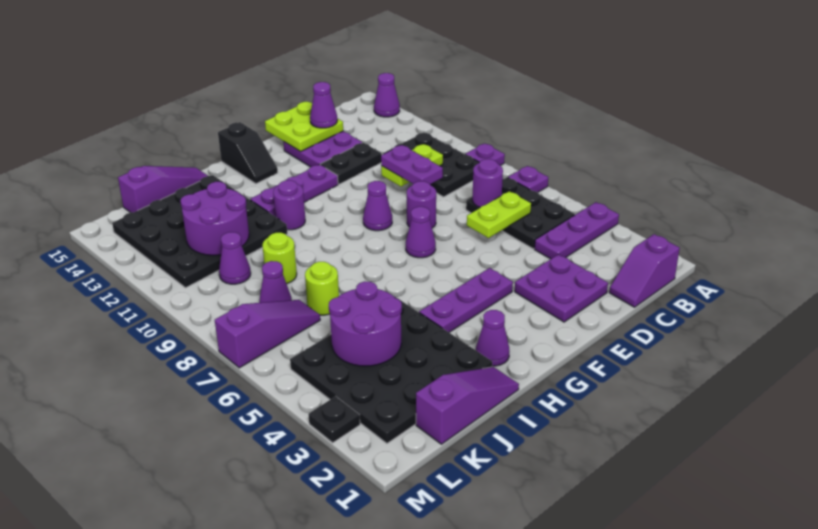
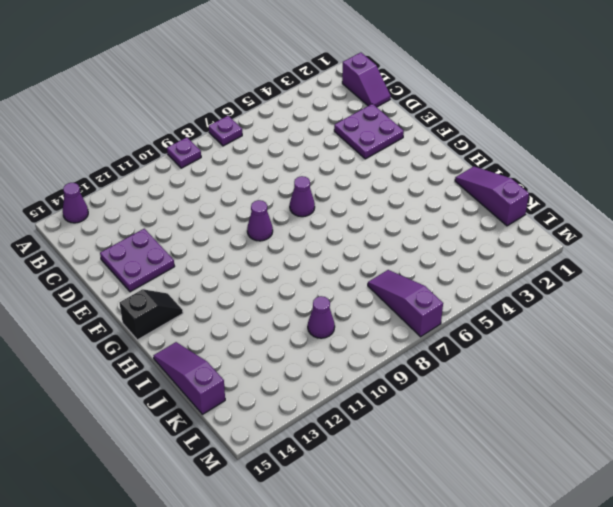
none -> purple 1x3 plate [534,202,619,259]
none -> black 2x3 plate [466,177,575,249]
none -> black 2x3 plate [383,133,479,197]
none -> black 1x2 plate [320,143,382,184]

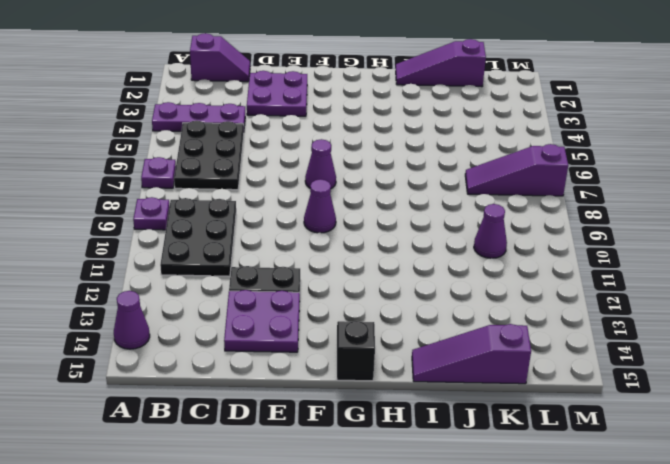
none -> purple 1x1 round brick [407,181,436,228]
none -> purple 1x3 plate [419,268,513,332]
none -> purple 1x3 plate [250,164,338,217]
none -> purple 1x1 cone [476,310,509,366]

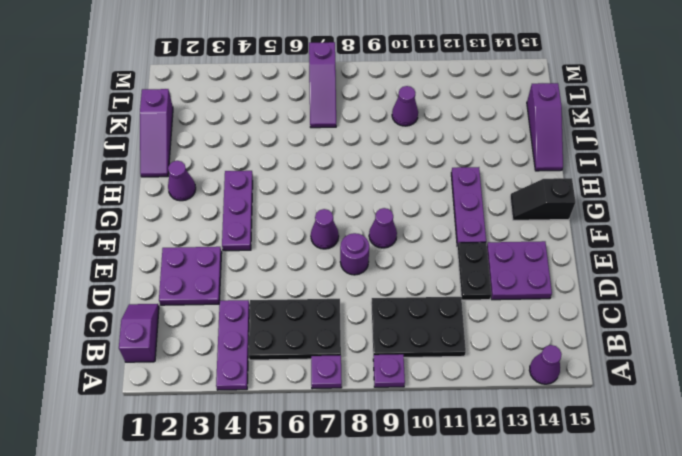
none -> purple 1x1 round brick [273,180,305,230]
none -> black 4x4 plate [290,296,492,443]
none -> black 4x4 plate [112,175,287,288]
none -> lime 1x1 round brick [305,262,339,315]

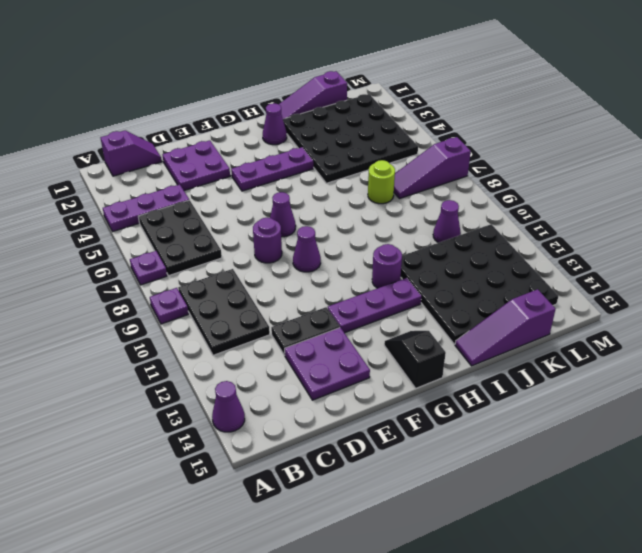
none -> lime 1x1 round brick [262,233,297,284]
none -> purple 1x1 cone [259,261,292,303]
none -> black 1x1 plate [308,396,360,443]
none -> lime 1x2 plate [467,191,531,238]

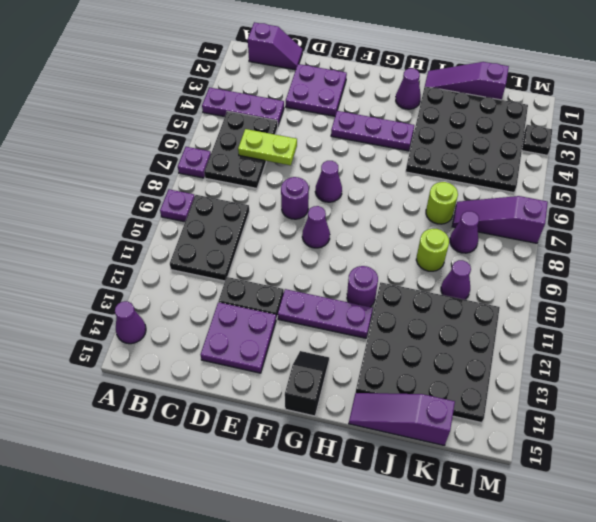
none -> purple 1x1 round brick [473,159,503,207]
none -> lime 1x2 plate [381,144,443,187]
none -> lime 2x2 plate [265,102,343,152]
none -> purple 2x2 round brick [329,281,402,366]

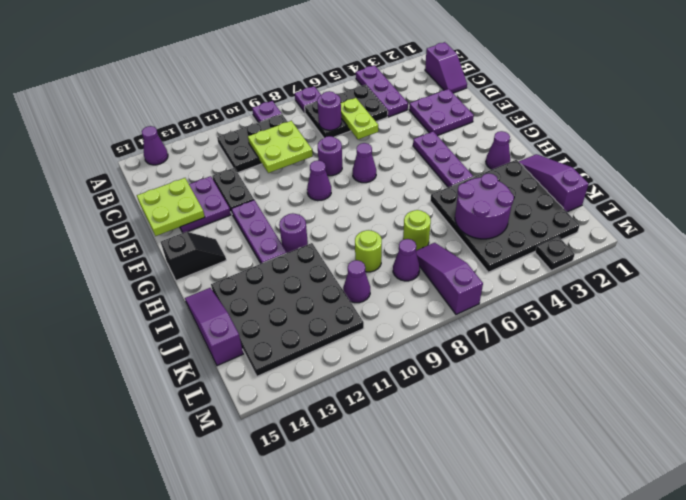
lime 2x2 plate [248,121,313,173] -> lime 1x2 plate [381,144,443,187]
none -> purple 2x2 round brick [180,182,249,255]
none -> purple 1x2 plate [381,145,443,184]
none -> purple 1x1 cone [310,82,337,128]

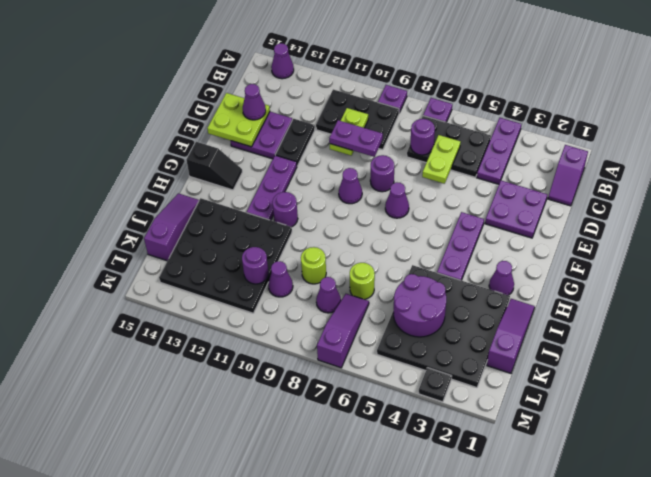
purple 1x1 round brick [242,247,269,284] -> purple 2x2 round brick [180,182,249,255]

